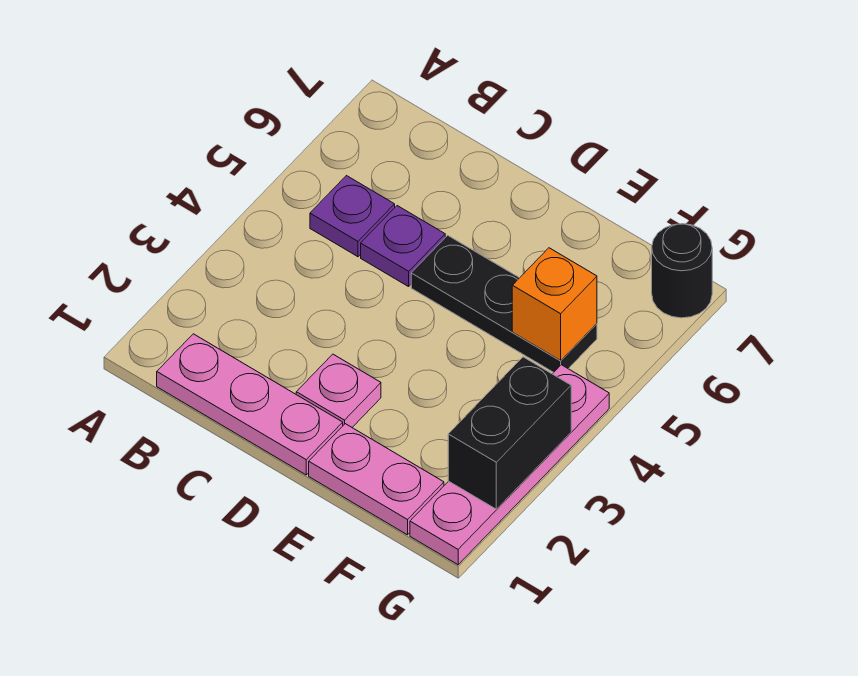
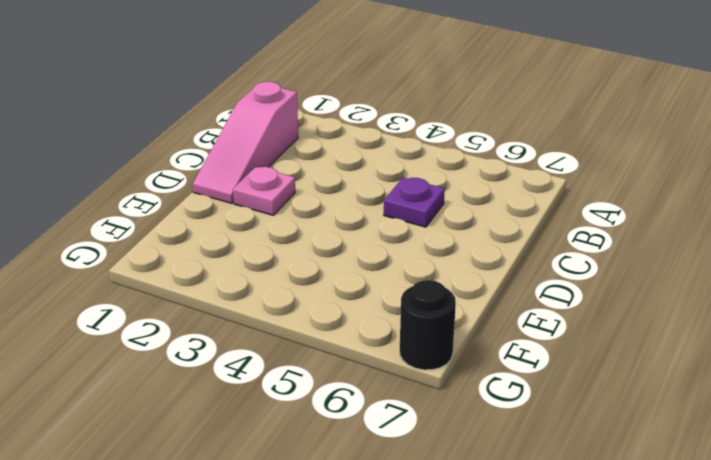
pink 1x3 slope [193,82,298,203] -> pink 1x3 plate [157,334,343,475]
none -> purple 1x1 plate [310,176,395,257]
none -> black 1x3 plate [411,235,597,372]

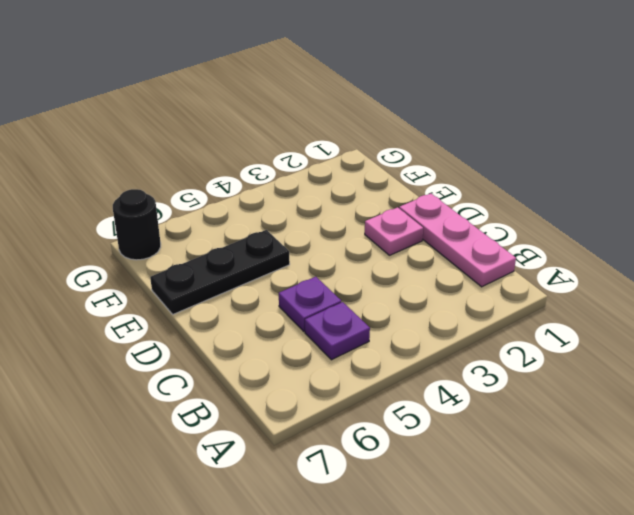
black 1x3 plate [150,230,290,314] -> black 1x3 plate turned to [411,235,597,372]
none -> pink 1x2 plate [309,424,444,535]
none -> pink 1x4 plate [410,365,609,565]

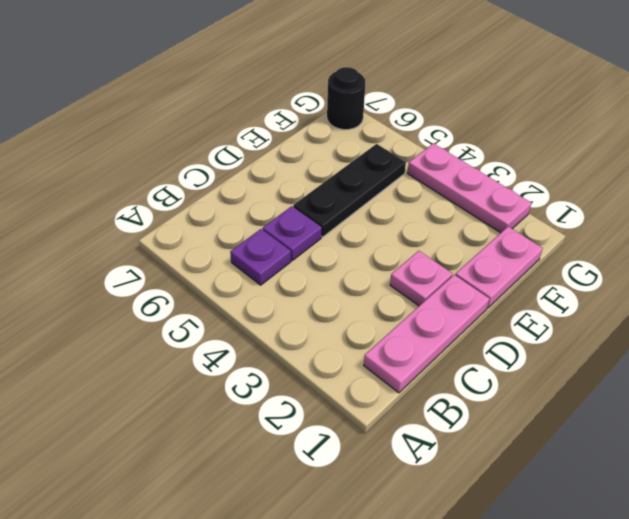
pink 1x3 plate [407,143,531,233] -> pink 1x4 plate [410,365,609,565]
none -> orange 1x1 brick [512,248,597,361]
none -> black 1x2 brick [448,357,571,509]

